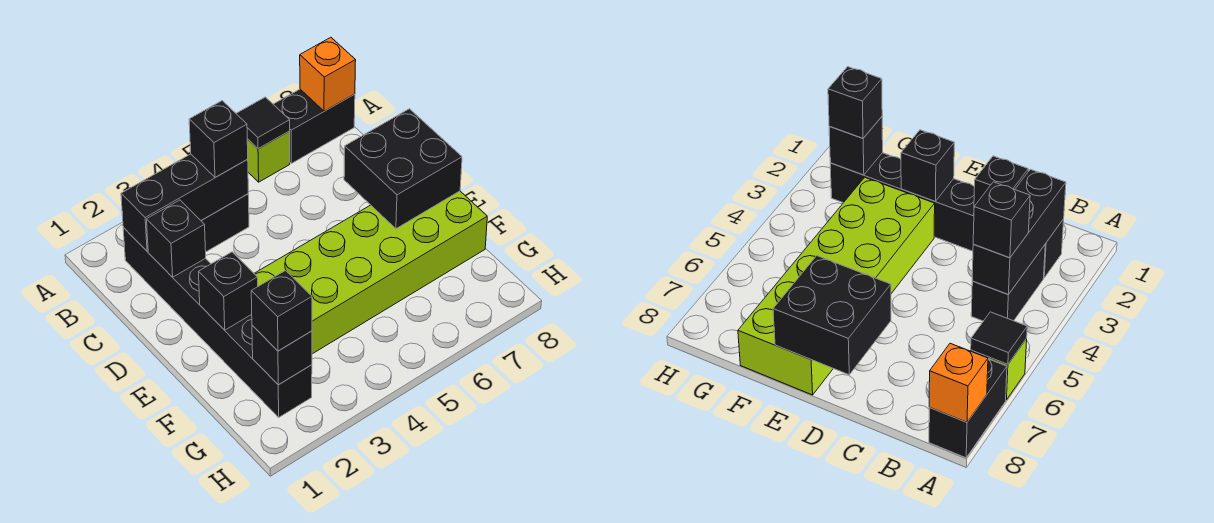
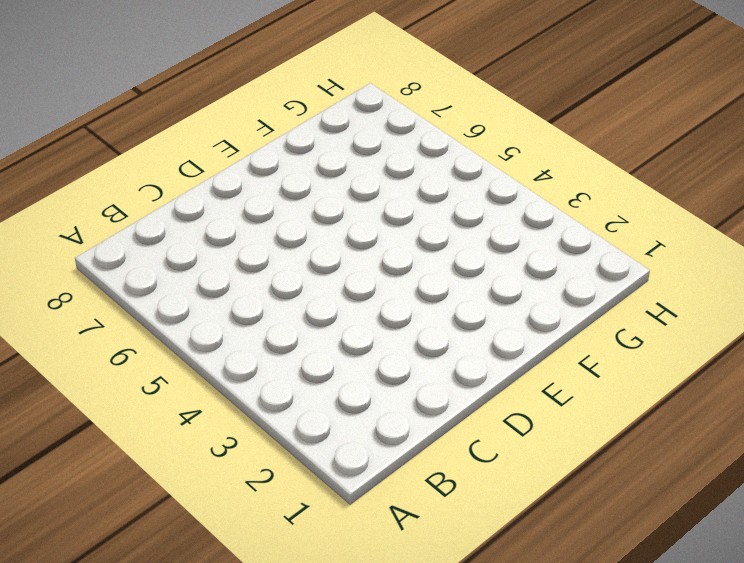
none -> lime 1x1 brick [247,131,290,182]
none -> black 1x2 brick [273,89,355,163]
none -> black 1x6 brick [123,228,312,417]

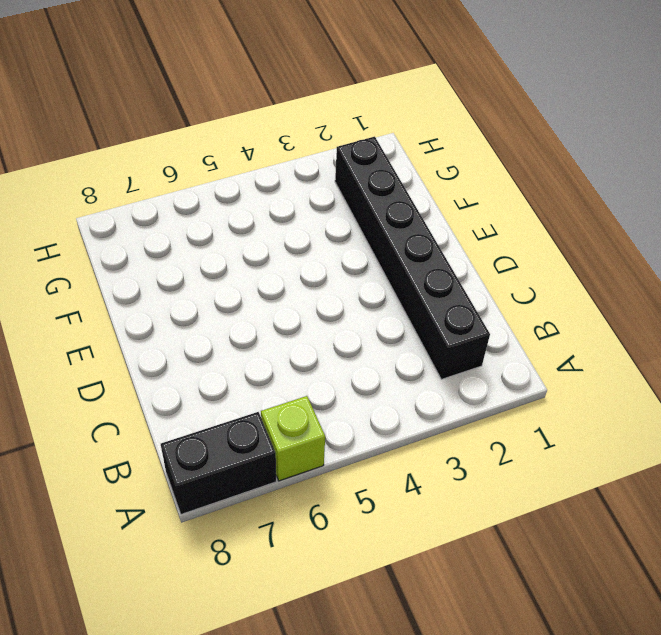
none -> black 1x2 brick [201,194,249,252]
none -> lime 2x6 brick [254,191,487,354]
none -> black 1x1 tile [236,97,290,149]

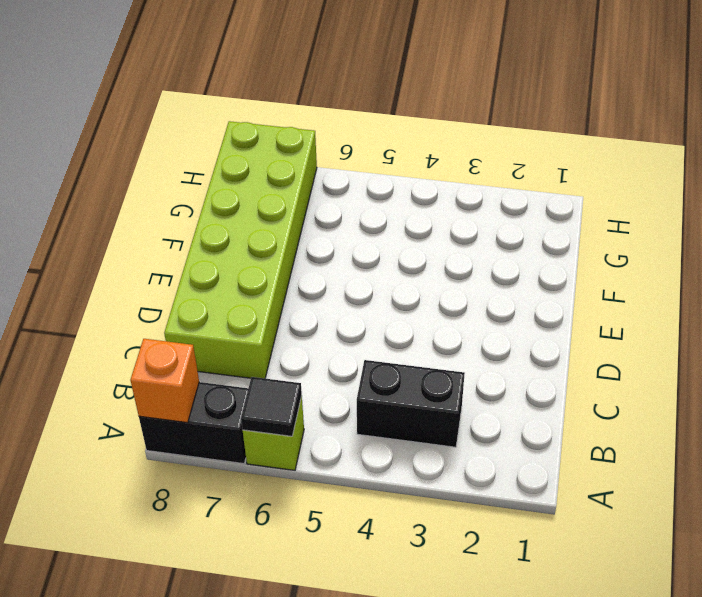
lime 2x6 brick [164,121,317,378] -> lime 2x6 brick turned to [254,191,487,354]
none -> black 1x6 brick [123,228,312,417]
none -> black 1x3 brick [121,154,248,251]
none -> black 1x1 brick [147,200,206,277]

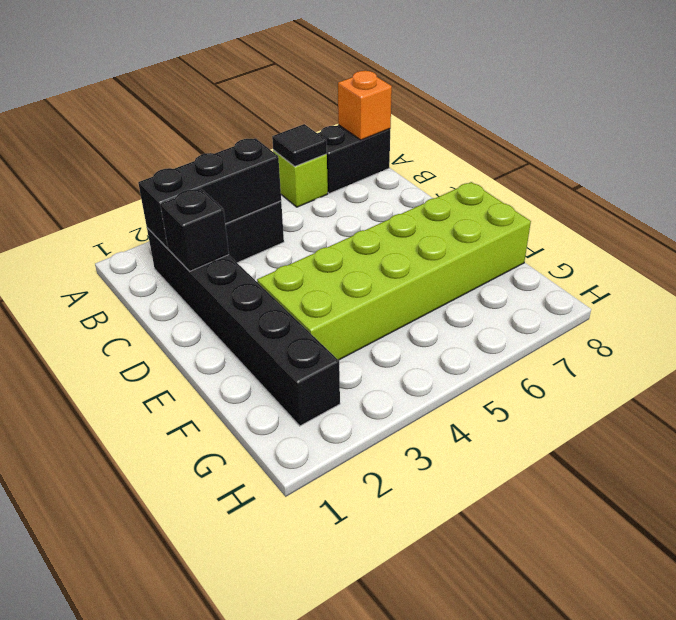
none -> black 2x2 brick [344,109,462,229]
none -> black 1x1 brick [199,252,258,330]
none -> black 1x1 brick [252,325,312,385]

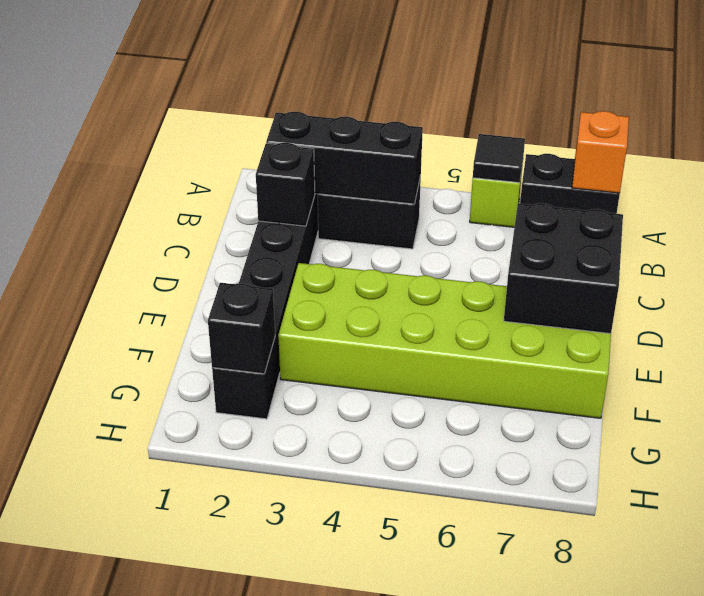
none -> black 1x1 brick [199,252,258,330]
none -> black 1x1 brick [189,101,248,178]
none -> black 1x1 brick [251,271,312,351]

